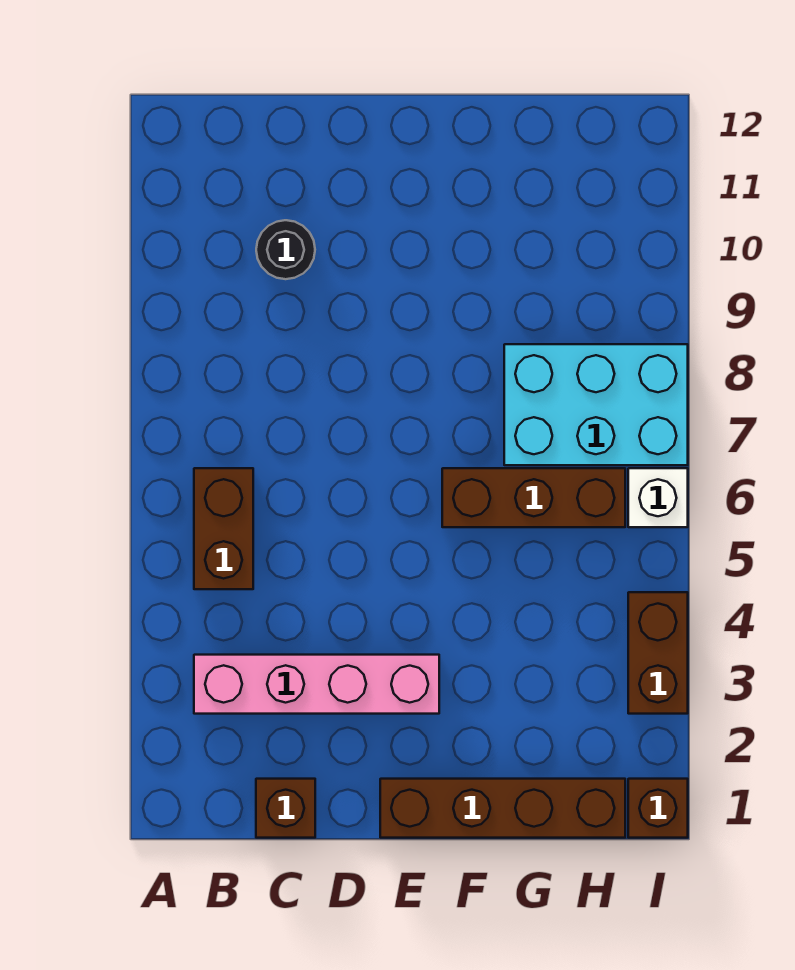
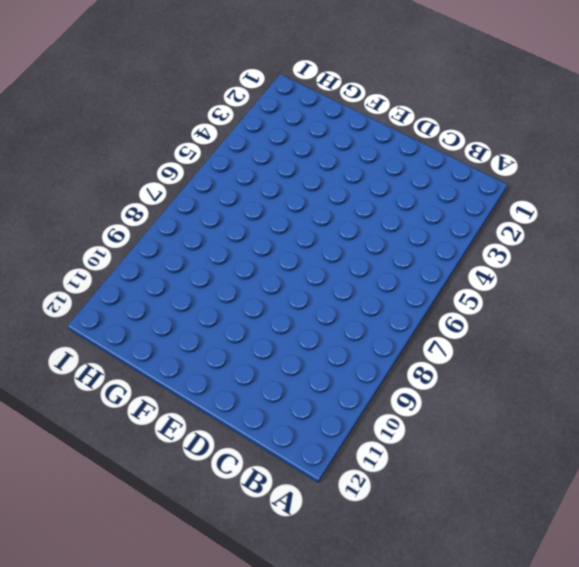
none -> pink 1x4 brick [194,655,439,714]
none -> brown 1x2 brick [194,468,253,589]

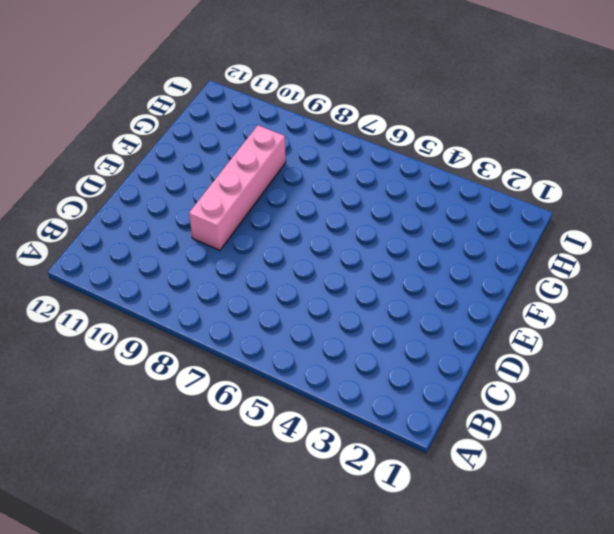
pink 1x4 brick [189,125,286,250] -> pink 1x4 brick moved to [194,655,439,714]
none -> brown 1x2 brick [194,468,253,589]
none -> brown 1x1 brick [256,779,315,838]

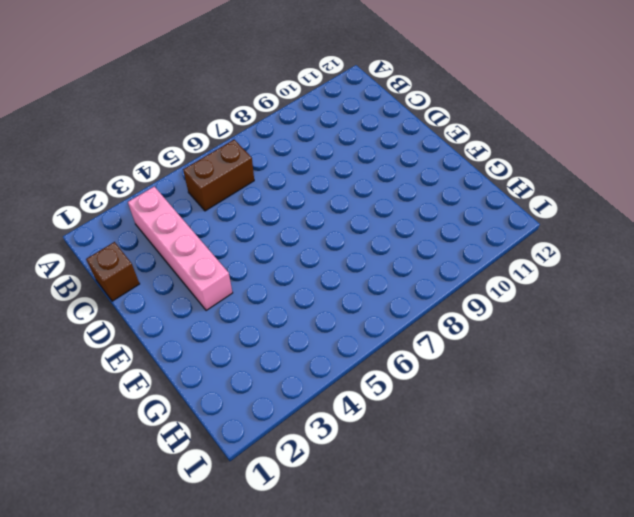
none -> black 1x1 round brick [256,220,315,279]
none -> brown 1x4 brick [380,779,625,838]

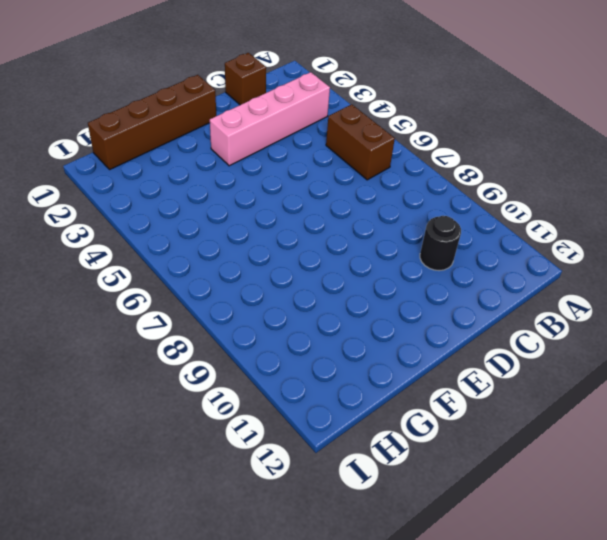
none -> brown 1x3 brick [442,468,625,527]
none -> cyan 2x3 brick [504,344,688,465]

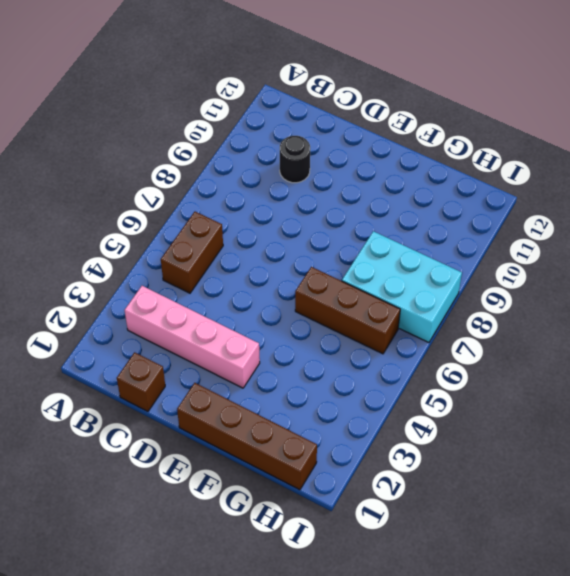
none -> brown 1x1 brick [628,779,688,838]
none -> brown 1x2 brick [628,592,688,714]

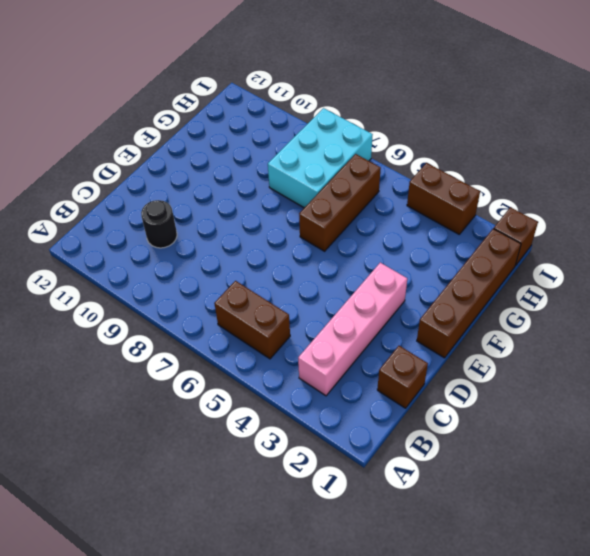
none -> white 1x1 brick [628,468,688,527]

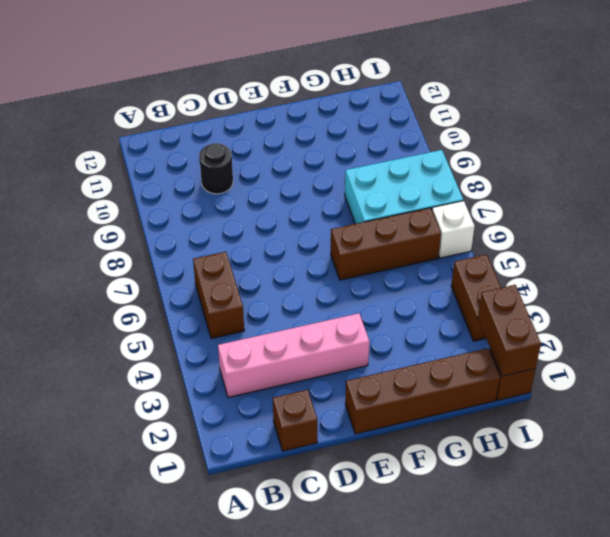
brown 1x2 brick [478,285,541,376] -> none

